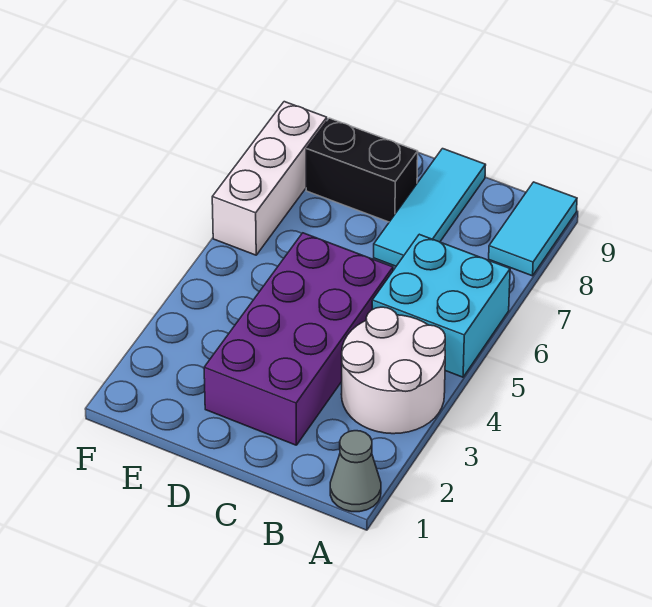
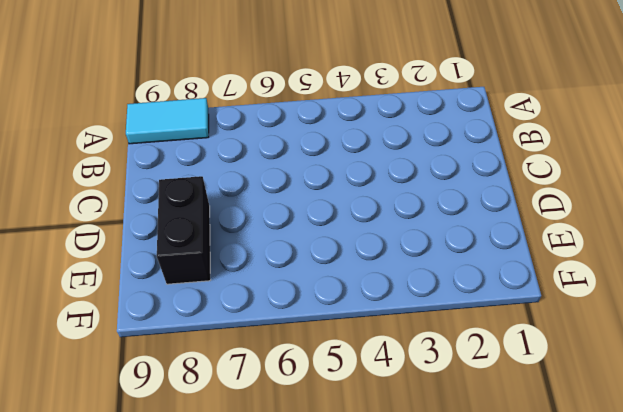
none -> grey 1x1 cone [330,431,381,512]
none -> white 2x2 round brick [341,307,445,434]

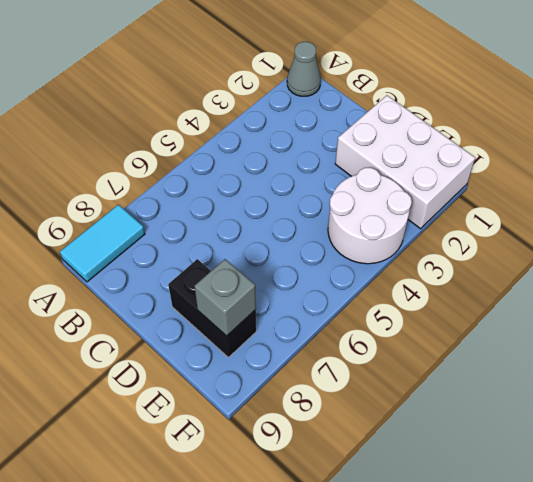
white 2x3 brick [335,95,475,229] -> purple 2x4 brick [204,233,393,445]
white 2x2 round brick [328,168,412,264] -> white 2x2 round brick moved to [341,307,445,434]
grey 1x1 brick [194,259,256,336] -> none
none -> cyan 2x2 brick [372,234,510,377]
none -> cyan 1x3 tile [374,149,486,266]

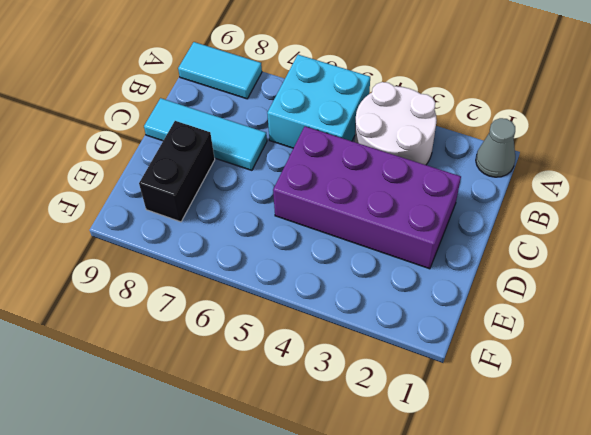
none -> white 1x3 brick [212,102,327,255]

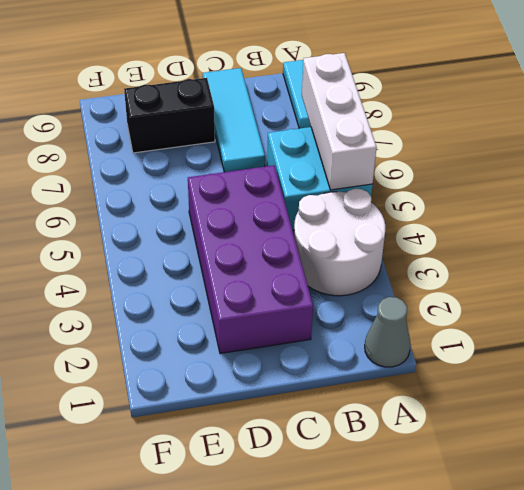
white 1x3 brick [302,53,377,190] -> white 1x3 brick moved to [212,102,327,255]

